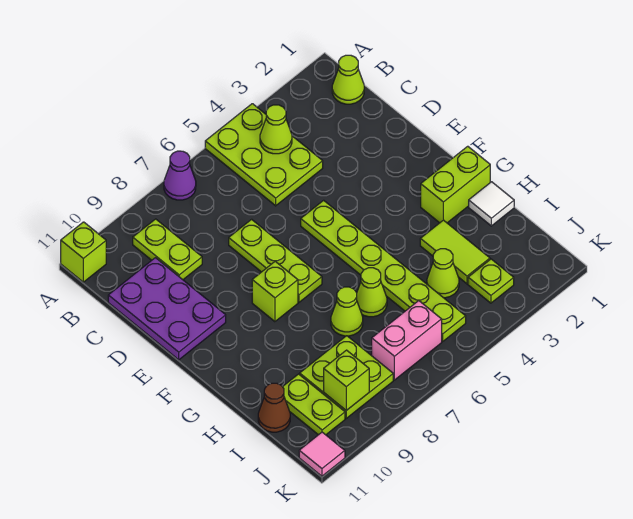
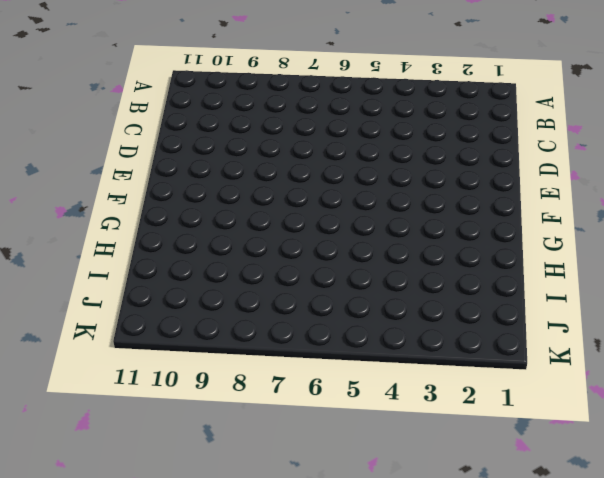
none -> lime 2x3 plate [205,104,323,206]
none -> purple 1x1 cone [164,151,196,200]
none -> lime 1x1 brick [61,222,106,282]

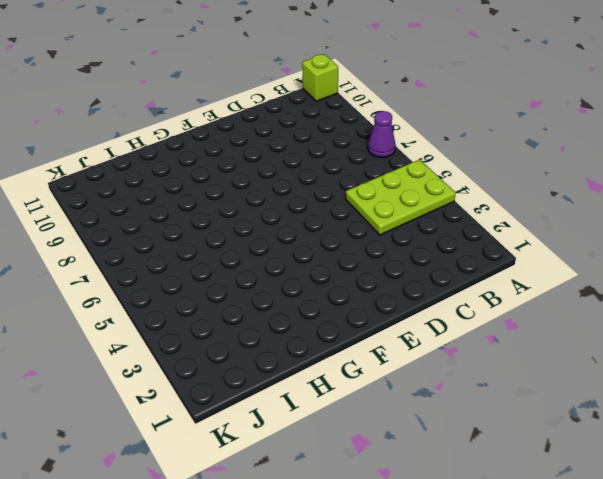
none -> lime 1x1 cone [332,55,364,104]
none -> lime 1x2 plate [133,219,202,280]
none -> purple 2x3 plate [108,258,226,360]

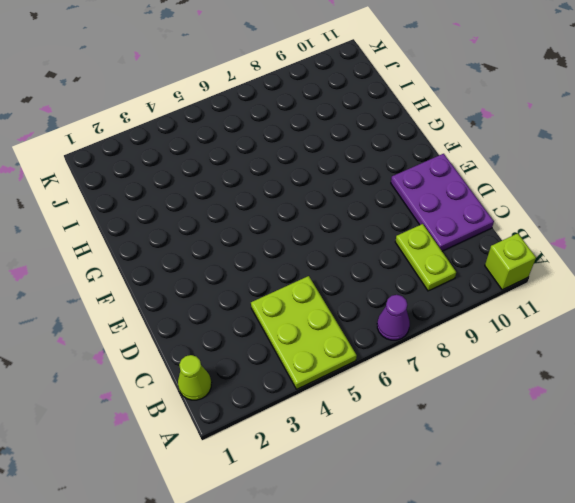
none -> lime 1x3 plate [229,219,322,302]
none -> lime 1x6 plate [301,200,466,341]
none -> lime 1x1 brick [252,261,298,322]

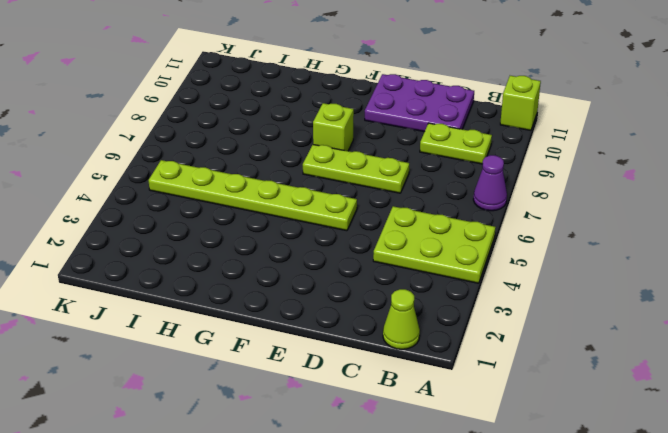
none -> lime 1x2 brick [421,146,490,223]
none -> white 1x1 tile [469,182,514,226]
none -> lime 1x2 tile [420,220,490,284]

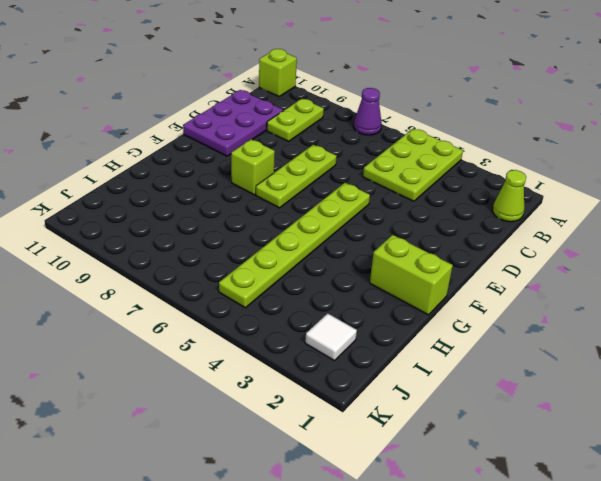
white 1x1 tile [305,313,357,361] -> white 1x1 tile moved to [469,182,514,226]
none -> lime 1x2 tile [420,220,490,284]
none -> lime 1x1 cone [357,268,387,317]
none -> lime 1x1 cone [331,287,363,336]

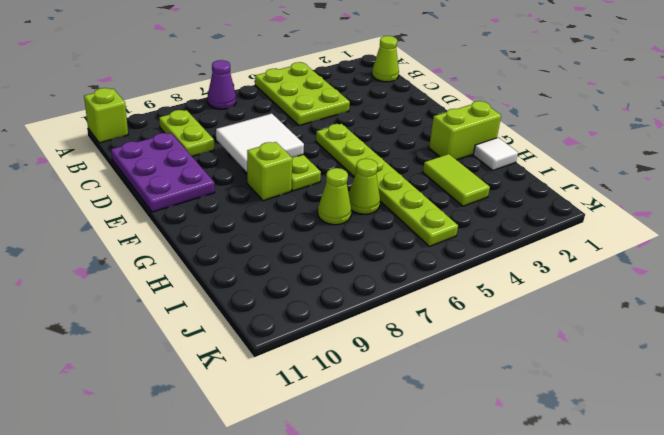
white 2x2 tile [216,113,304,172] -> none
none -> lime 1x1 cone [427,249,459,298]
none -> lime 2x2 plate [300,336,393,418]
none -> lime 1x2 plate [283,374,345,435]

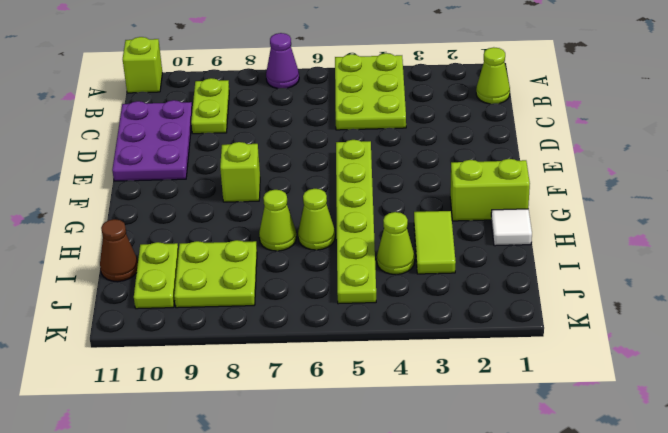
none -> lime 1x3 plate [229,219,322,302]
none -> lime 1x1 plate [468,259,514,303]
none -> pink 1x2 brick [372,301,442,380]

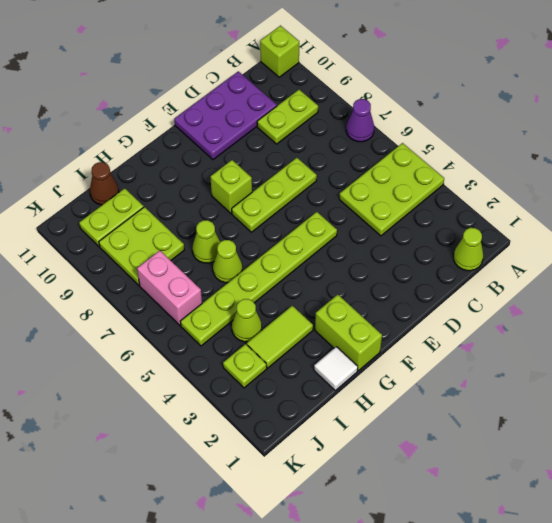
none -> pink 1x1 tile [299,432,345,476]
none -> lime 1x1 cone [260,105,292,154]
none -> lime 1x1 brick [324,350,369,410]

